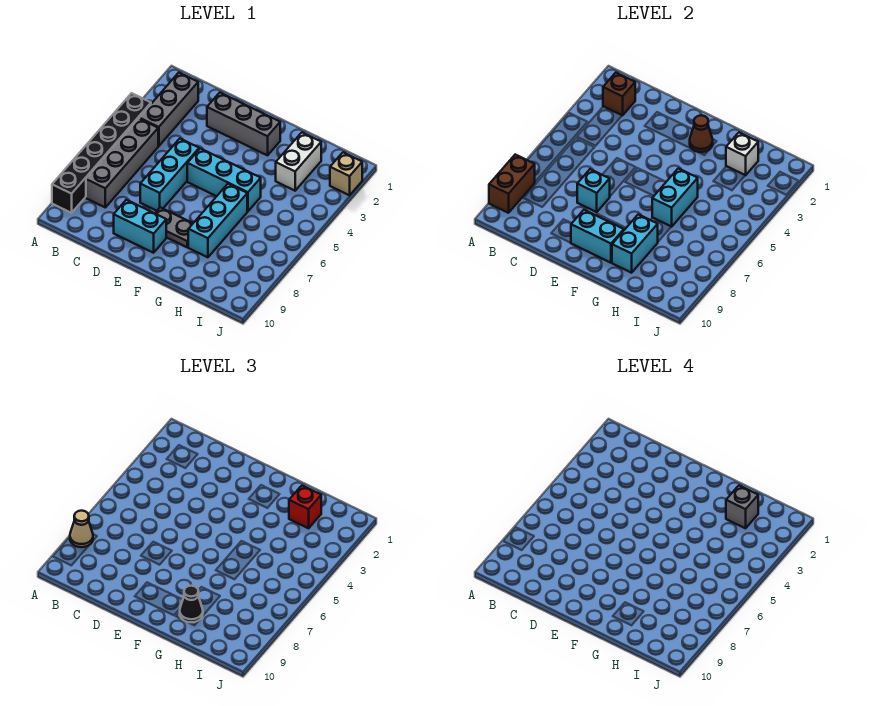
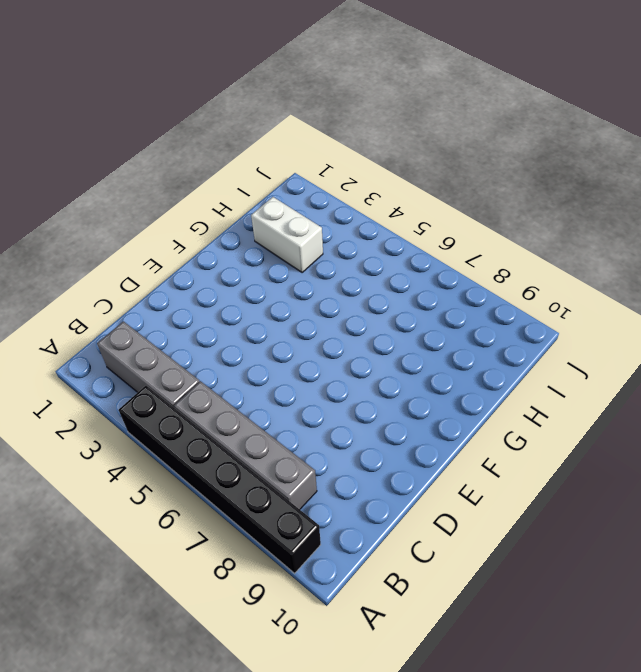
none -> grey 1x3 brick [207,93,280,155]
none -> cyan 1x3 brick [140,139,199,211]
none -> cyan 1x2 brick [114,200,166,253]

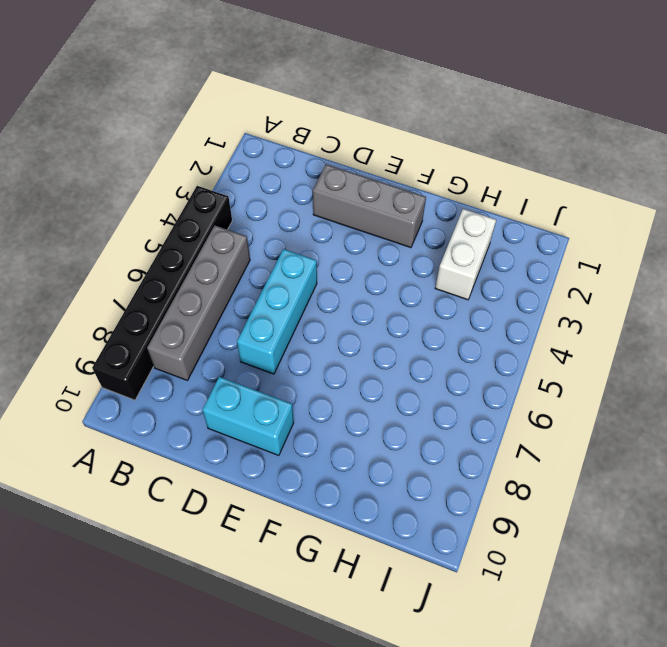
none -> grey 1x3 brick [139,73,198,146]
none -> cyan 1x3 brick [187,148,261,211]
none -> grey 1x2 plate [155,207,193,247]

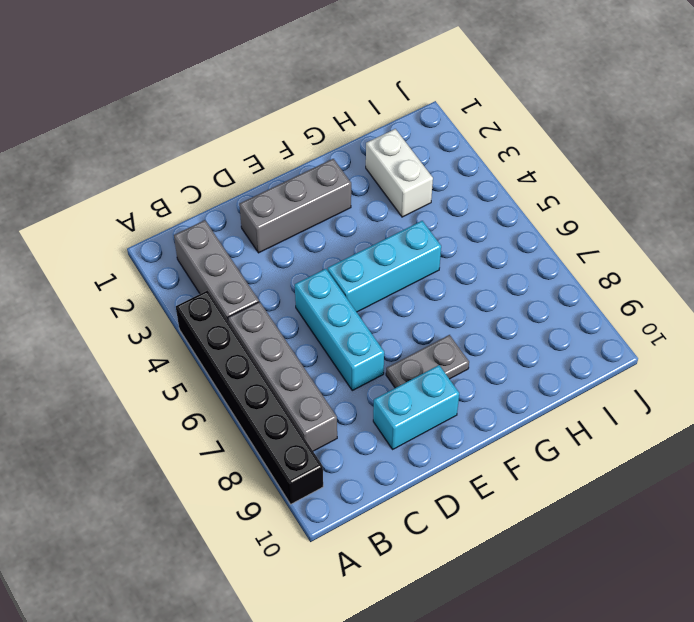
none -> cyan 1x3 brick [188,184,247,257]
none -> tan 1x1 brick [330,152,362,195]
none -> brown 1x2 brick [489,155,535,213]

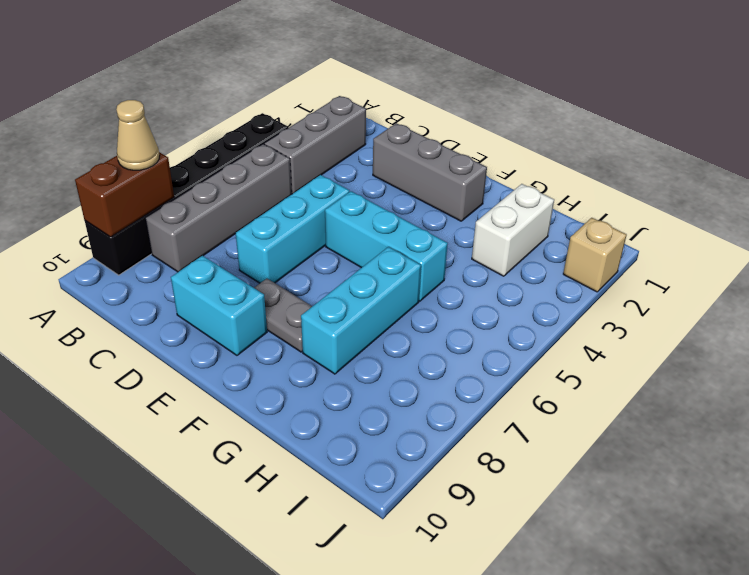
none -> brown 1x1 brick [603,73,635,115]
none -> cyan 1x1 brick [577,169,610,212]
none -> cyan 1x2 brick [571,210,624,263]

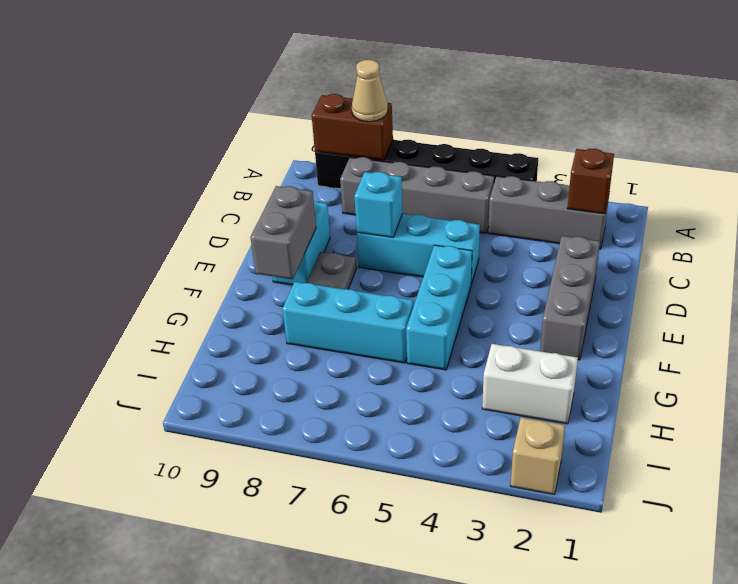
grey 1x2 brick [250,186,316,279] -> cyan 1x2 brick [571,210,624,263]
none -> brown 1x1 cone [690,115,713,152]
none -> cyan 1x2 brick [652,168,698,227]
none -> cyan 1x2 brick [612,214,658,273]

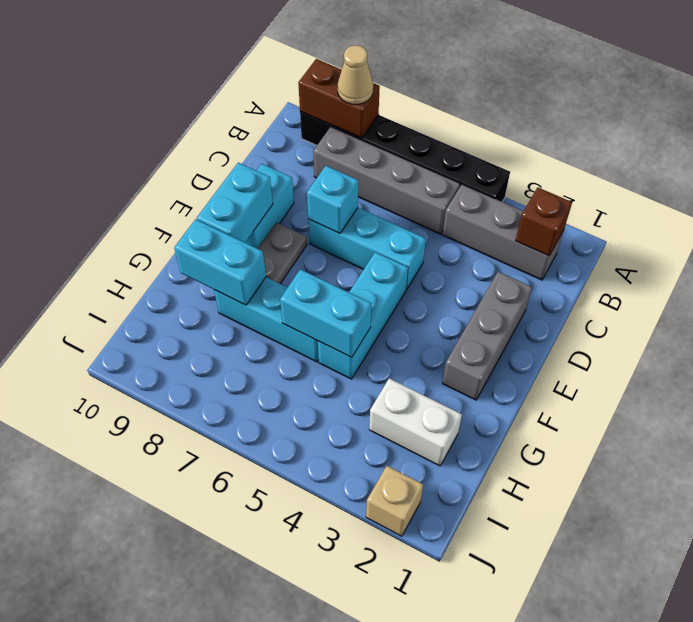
none -> brown 1x1 cone [690,115,713,152]
none -> white 1x1 brick [726,133,758,175]
none -> black 1x1 cone [180,586,203,622]

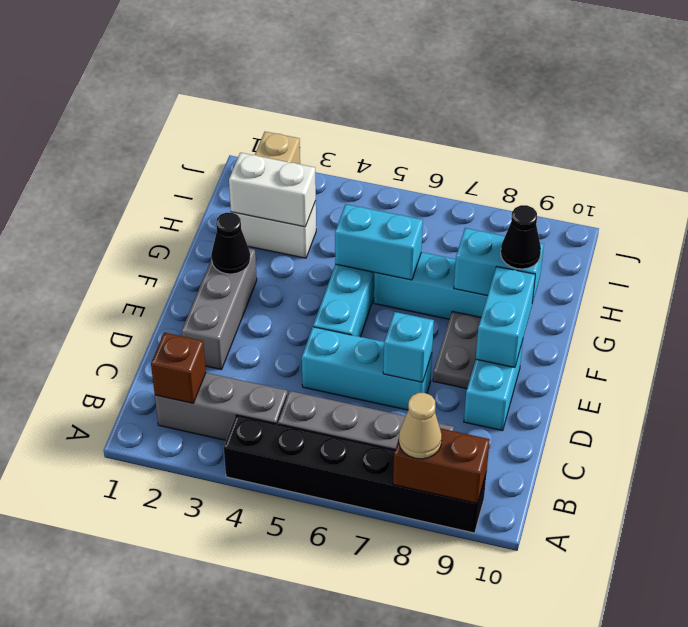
black 1x1 cone [211,213,250,274] -> brown 1x1 cone [690,115,713,152]
white 1x2 brick [229,153,316,227] -> white 1x1 brick [726,133,758,175]
none -> red 1x1 brick [289,486,321,528]
none -> grey 1x1 brick [726,486,758,528]

